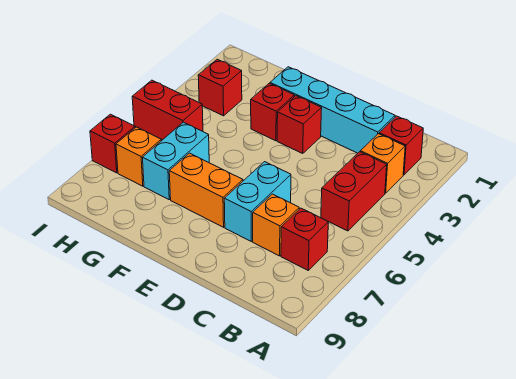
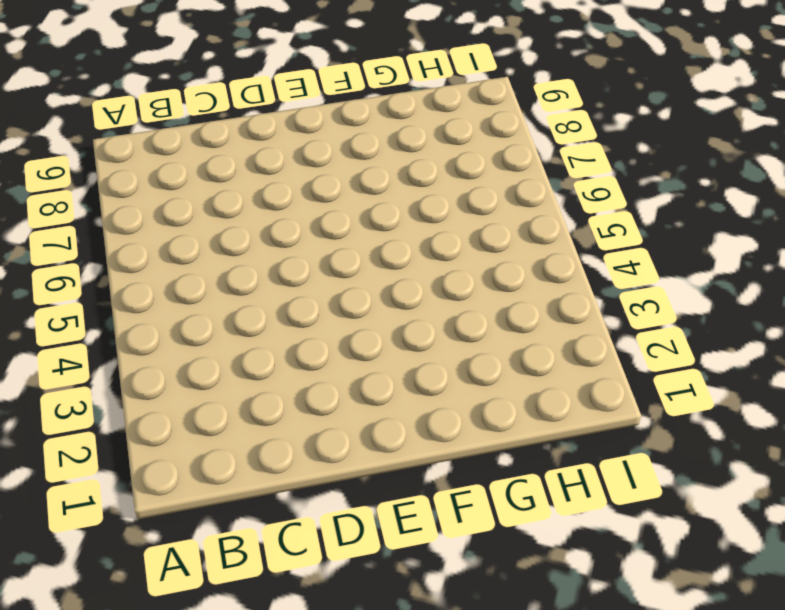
none -> red 1x1 brick [379,116,423,175]
none -> orange 1x1 brick [360,134,405,193]
none -> red 1x2 brick [321,152,387,231]

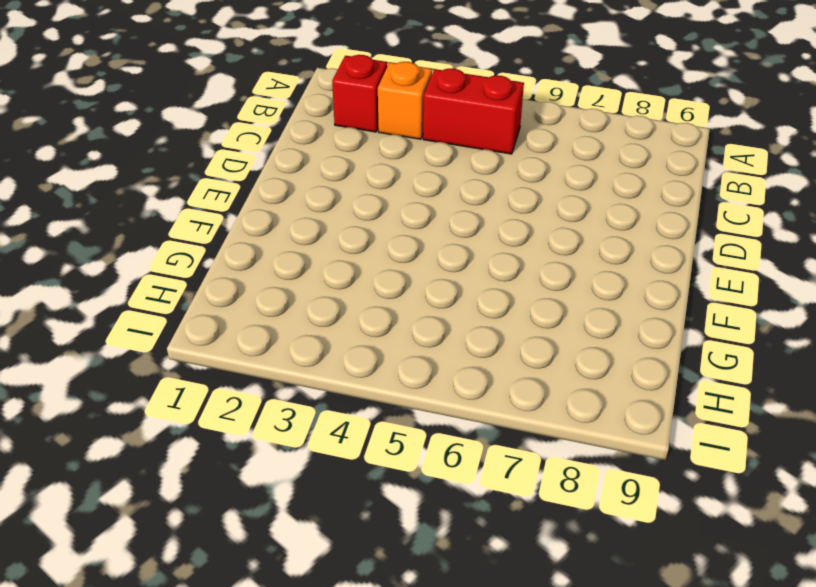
none -> red 1x1 brick [281,208,328,270]
none -> cyan 1x4 brick [270,67,395,153]
none -> orange 1x1 brick [253,194,299,256]

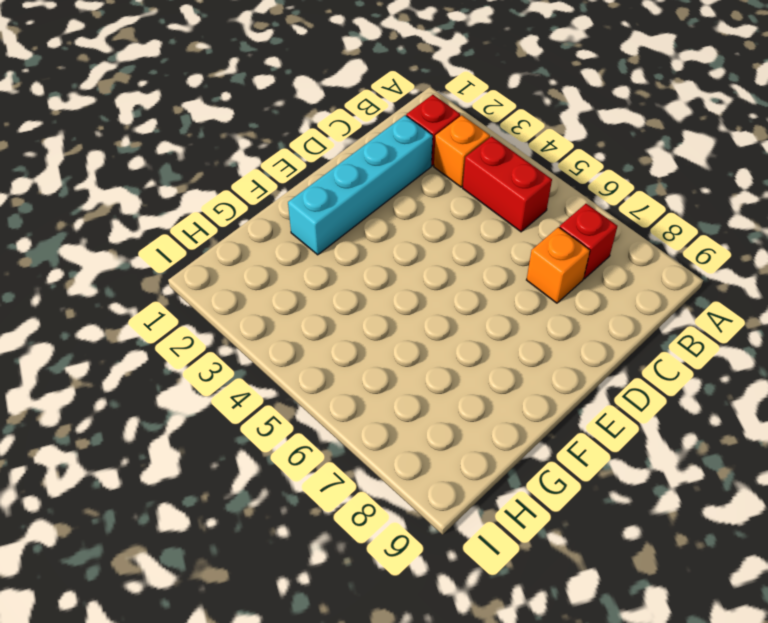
none -> cyan 1x2 brick [224,162,291,241]
none -> red 1x1 brick [277,96,322,153]
none -> orange 1x2 brick [169,153,243,227]

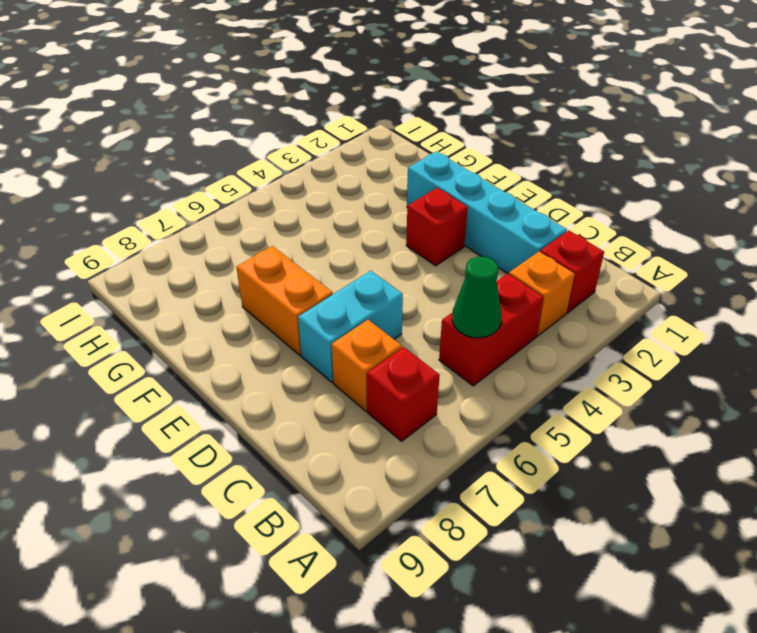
green 1x1 cone [452,257,502,338] -> none
none -> red 1x1 brick [251,83,295,141]
none -> cyan 1x2 brick [142,122,209,200]
none -> red 1x1 brick [198,59,242,116]

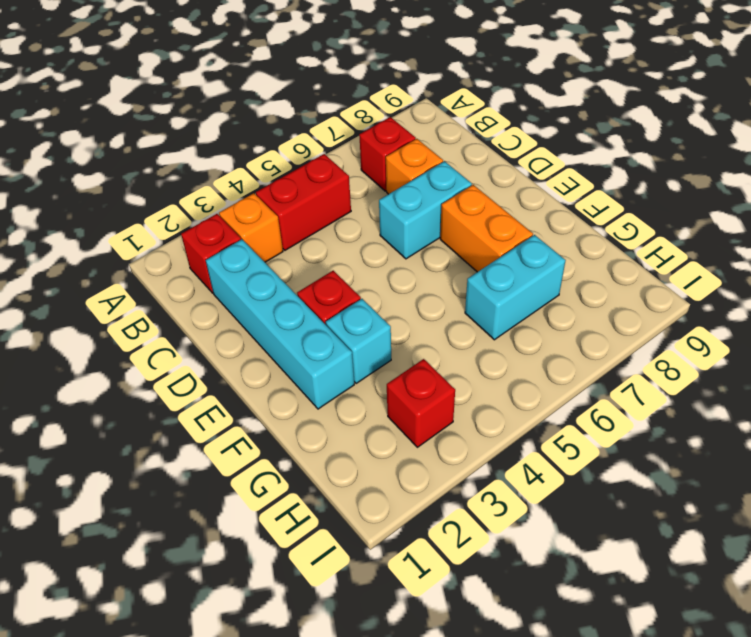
cyan 1x1 brick [326,299,391,383] -> red 1x1 brick [251,83,295,141]
none -> red 1x2 brick [132,80,203,140]
none -> orange 1x1 brick [116,127,161,186]
none -> red 1x1 brick [90,114,135,173]

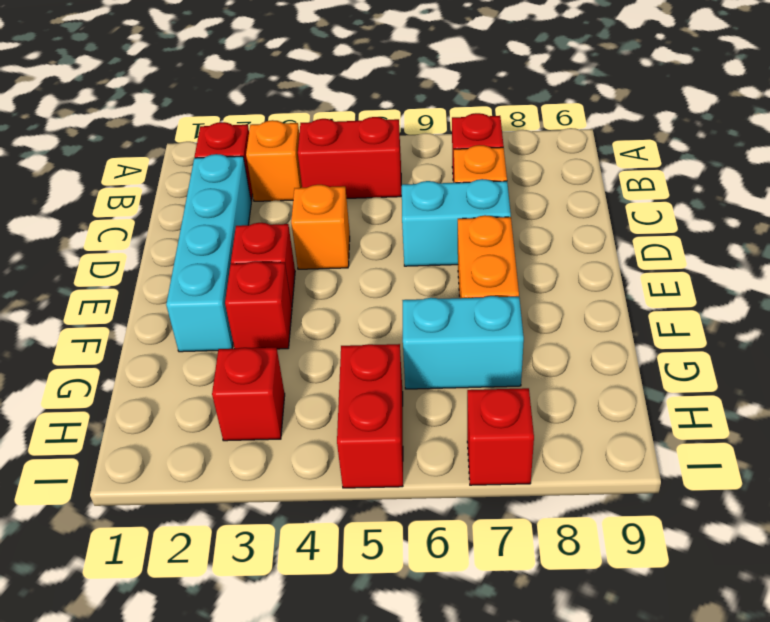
orange 1x1 brick [291,185,350,269] -> orange 1x1 brick moved to [116,127,161,186]

